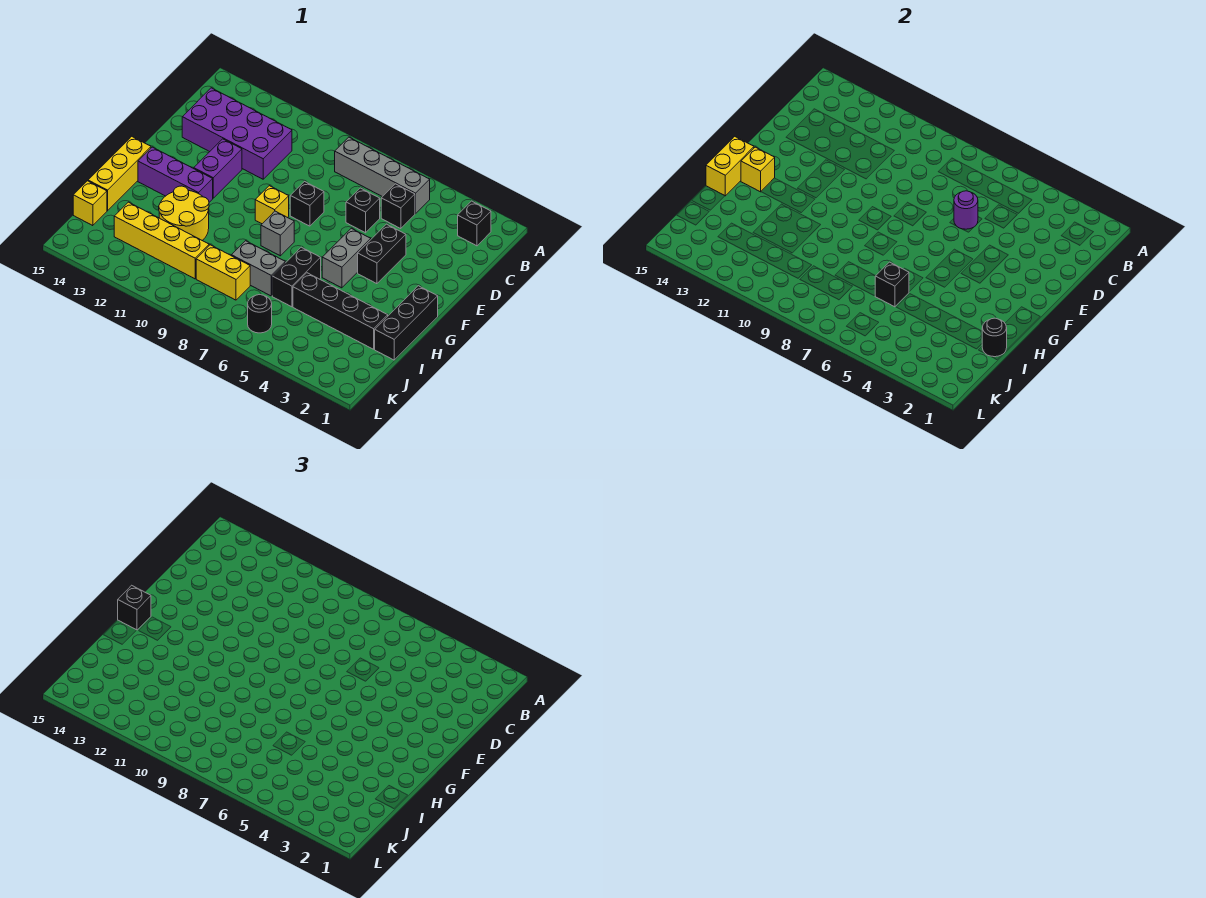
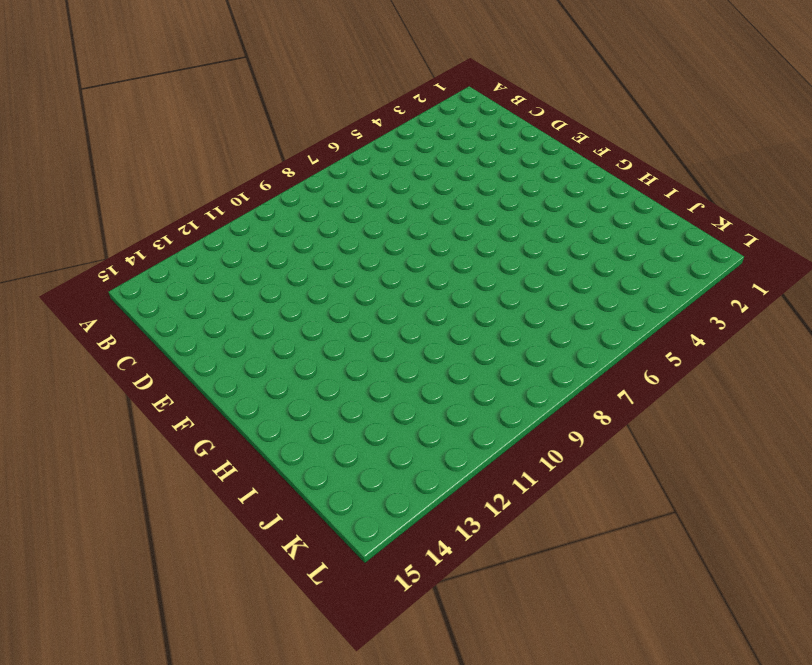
none -> black 1x1 brick [458,201,491,246]
none -> grey 1x4 brick [335,137,430,214]
none -> black 1x1 brick [381,184,415,229]

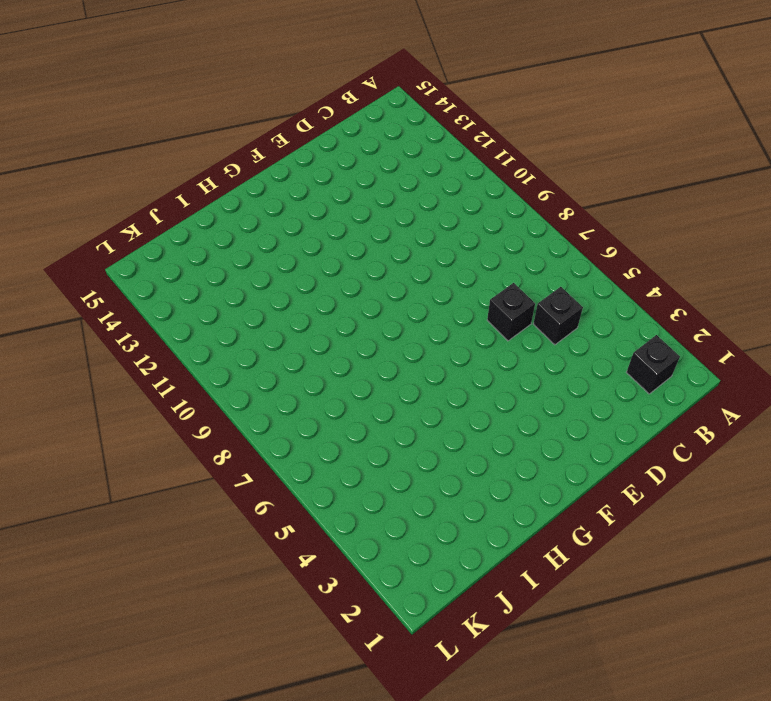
none -> grey 1x4 brick [335,137,430,214]
none -> purple 2x4 brick [182,88,292,179]
none -> black 1x2 brick [358,224,406,284]

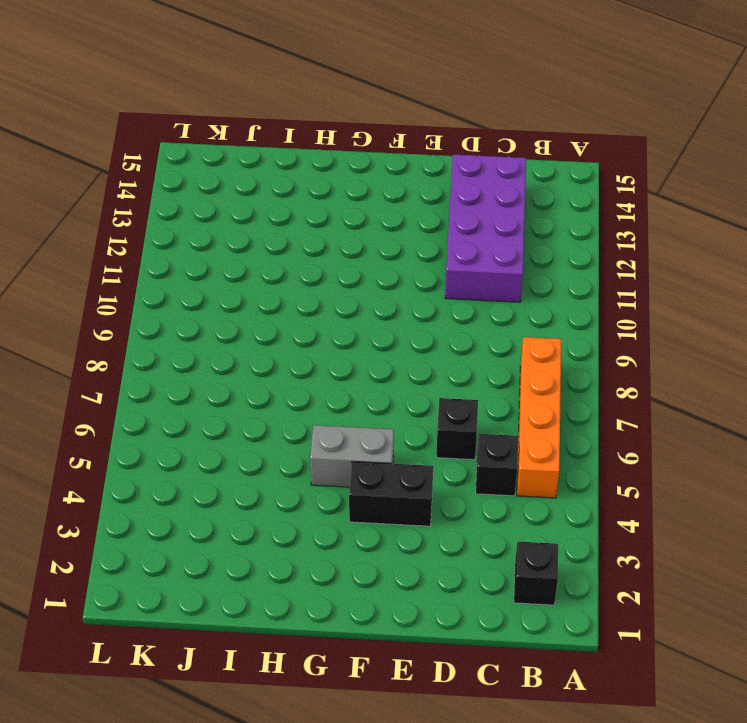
orange 1x4 brick [517,337,561,498] -> grey 1x4 brick [335,137,430,214]
none -> black 1x1 brick [290,182,324,226]
none -> purple 1x2 brick [194,139,242,198]
none -> yellow 1x1 brick [255,186,289,224]

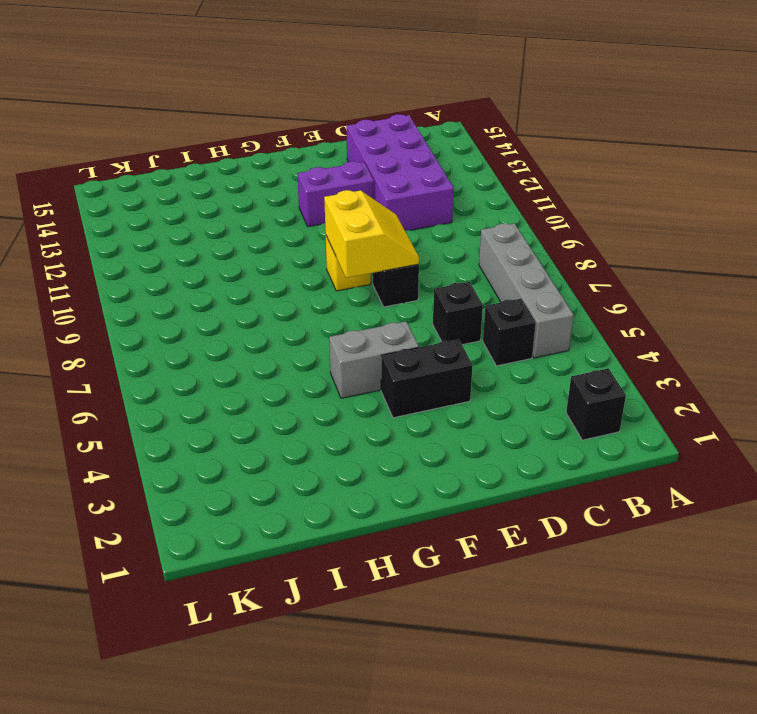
yellow 2x2 slope [324,190,419,278] -> none
none -> black 1x3 brick [375,286,438,360]
none -> grey 1x1 brick [261,211,294,256]
none -> purple 1x3 brick [138,147,213,202]

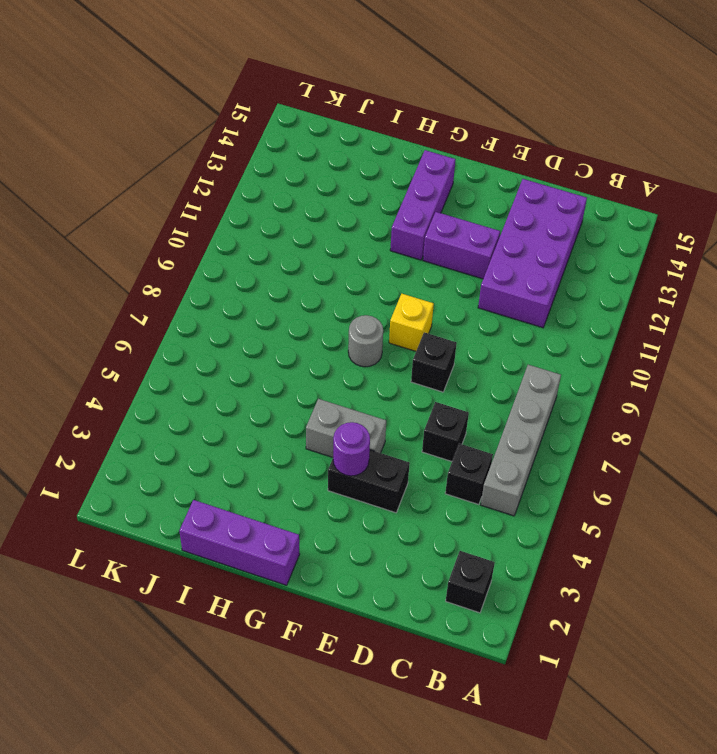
purple 1x1 round brick [333,422,370,476] -> purple 1x1 round brick moved to [954,191,978,229]
purple 1x3 brick [179,500,300,585] -> black 1x3 brick [375,286,438,360]
grey 1x1 round brick [348,315,383,367] -> grey 1x1 brick [261,211,294,256]
none -> yellow 1x3 brick [88,136,151,211]
none -> black 1x2 brick [272,247,321,307]
none -> yellow 2x2 round brick [159,186,209,240]

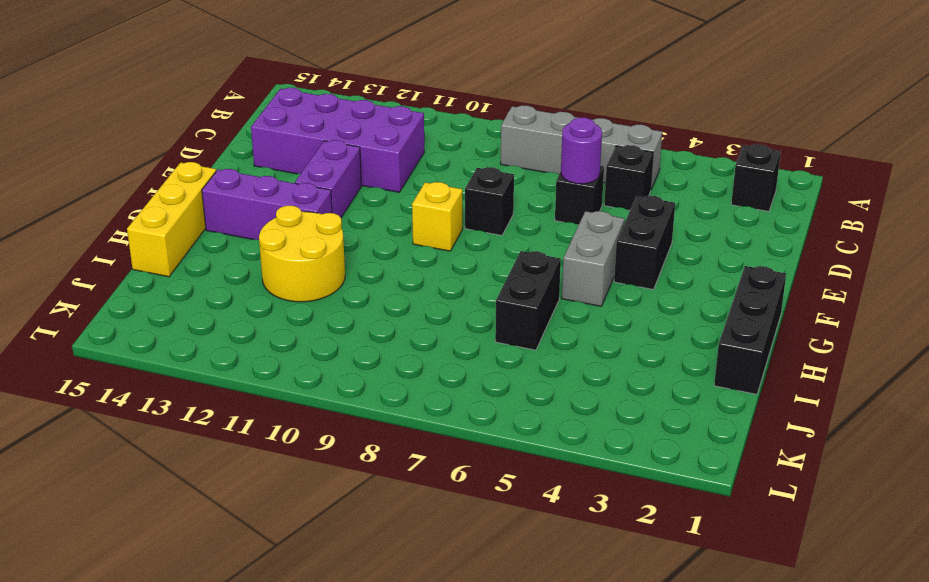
none -> grey 1x1 brick [261,211,294,256]
none -> black 1x4 brick [293,273,388,349]
none -> grey 1x2 brick [231,241,285,296]

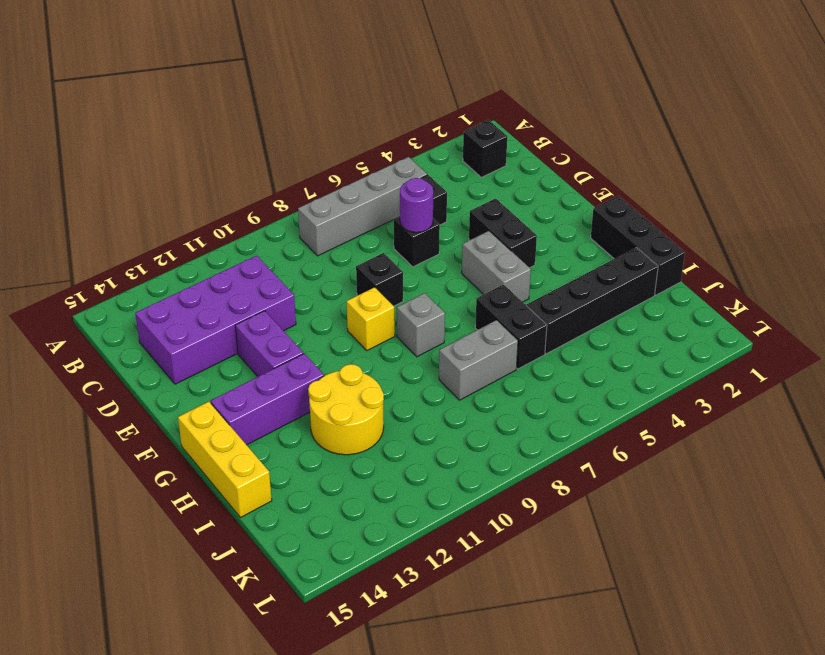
none -> yellow 1x2 brick [196,245,250,300]
none -> yellow 1x4 brick [114,202,209,279]
none -> yellow 1x1 brick [73,181,107,226]

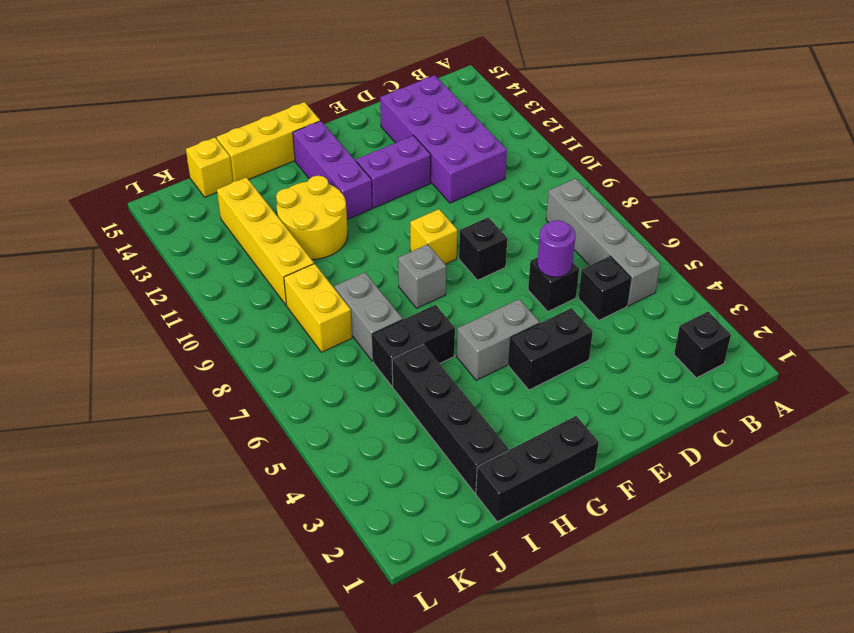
none -> black 1x1 round brick [248,295,272,333]
none -> yellow 1x1 brick [741,147,775,192]
none -> yellow 1x2 brick [706,136,754,196]

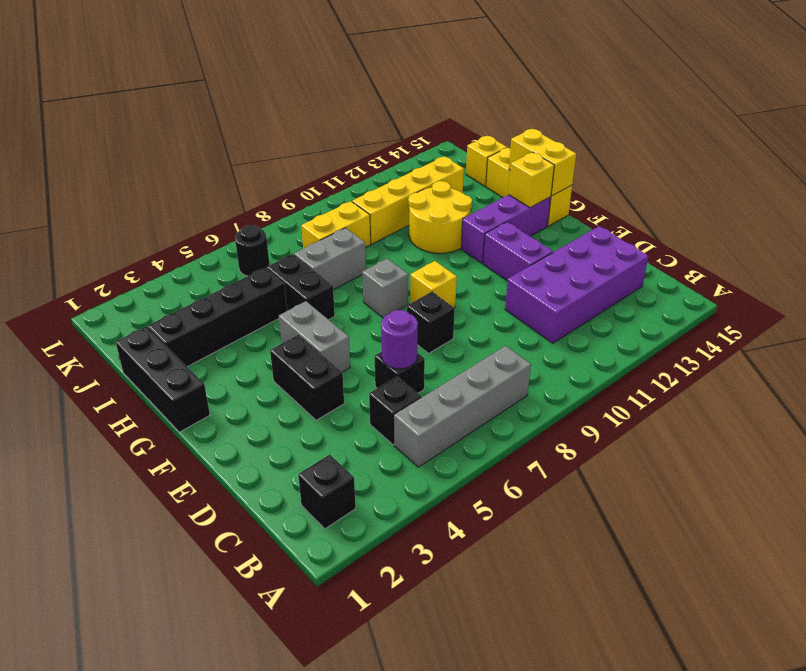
none -> black 1x1 round brick [982,318,1007,357]
none -> black 1x1 brick [875,262,909,307]
none -> black 1x1 brick [118,585,151,630]

